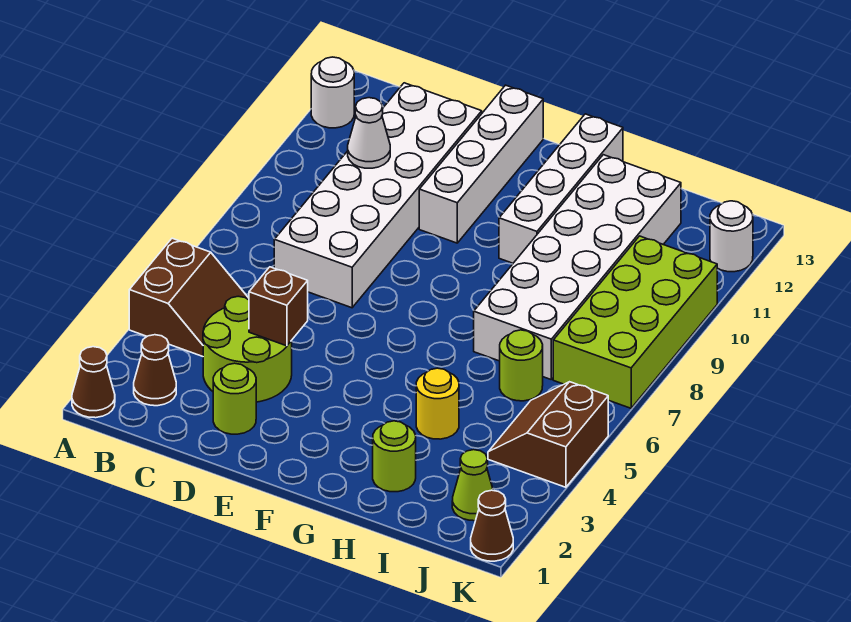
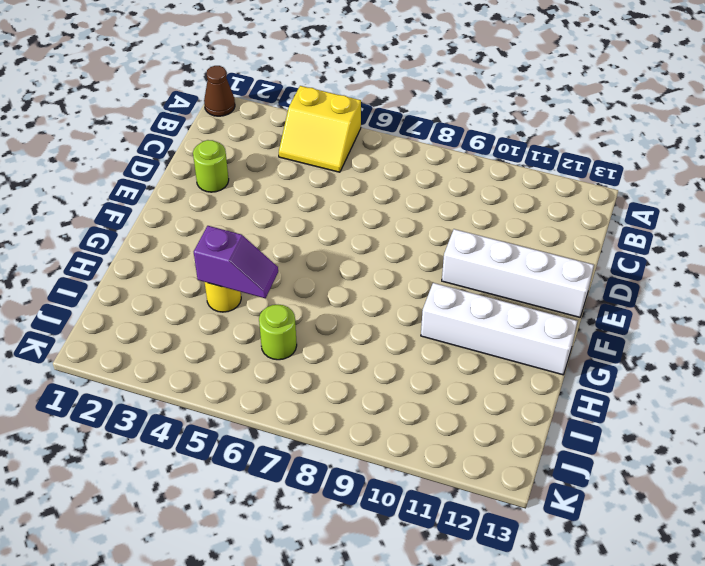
yellow 2x2 slope [279,86,361,172] -> brown 2x2 slope [129,238,249,356]
purple 1x2 slope [194,226,278,298] -> none
none -> white 1x1 round brick [311,57,354,128]
none -> brown 1x1 cone [134,335,176,406]
none -> lime 2x2 round brick [203,296,292,402]

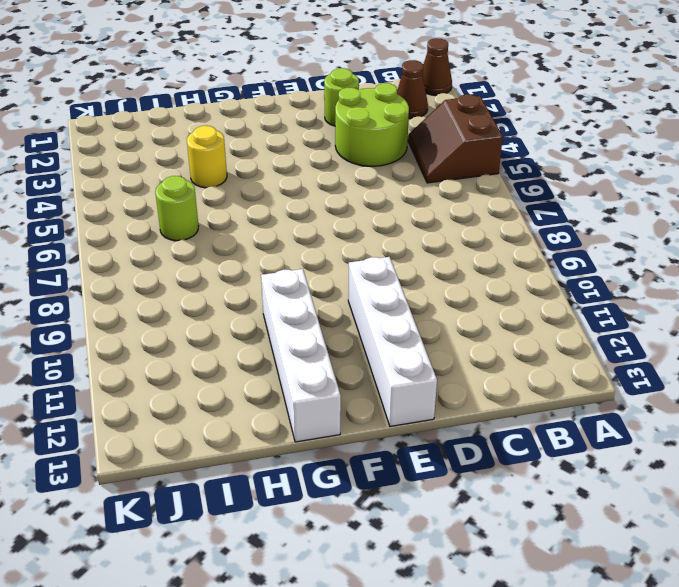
none -> white 1x1 round brick [311,57,354,128]
none -> white 2x6 brick [274,83,482,308]
none -> lime 1x1 round brick [373,421,416,492]

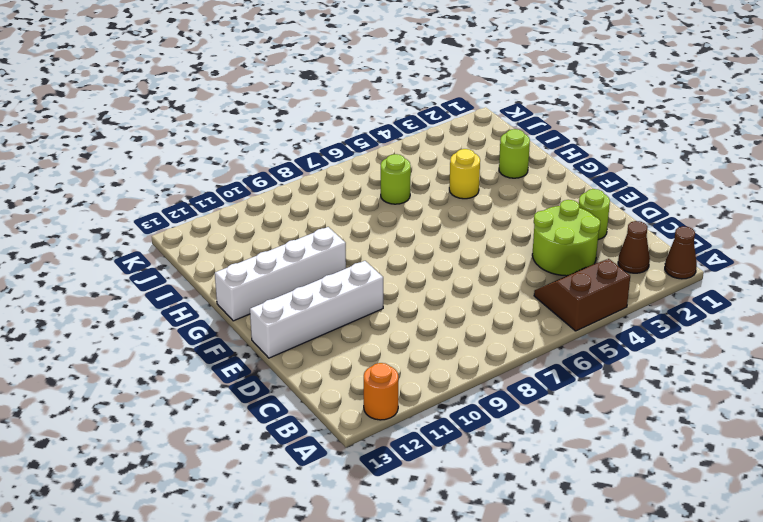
orange 1x1 round brick [364,363,398,420] -> white 1x1 round brick [311,57,354,128]
none -> white 2x6 brick [274,83,482,308]
none -> white 2x6 brick [474,155,681,379]
none -> lime 1x1 cone [452,450,493,521]

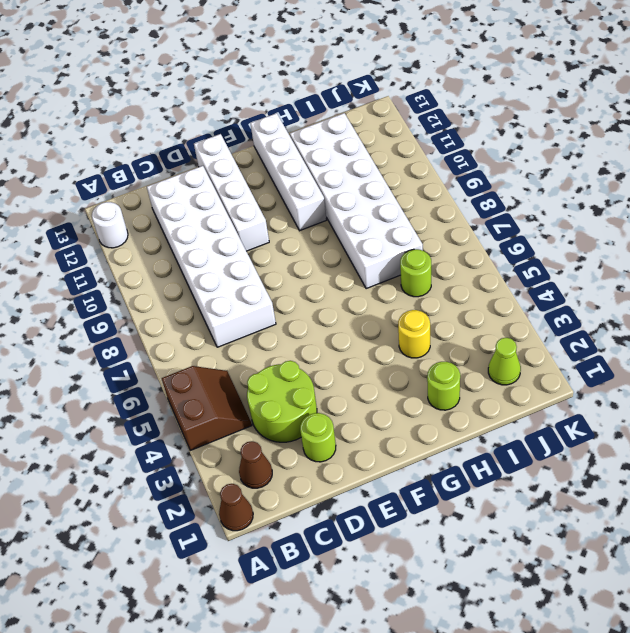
none -> brown 2x2 slope [488,382,608,487]
none -> lime 2x4 brick [553,236,717,408]
none -> brown 1x1 cone [471,490,513,561]

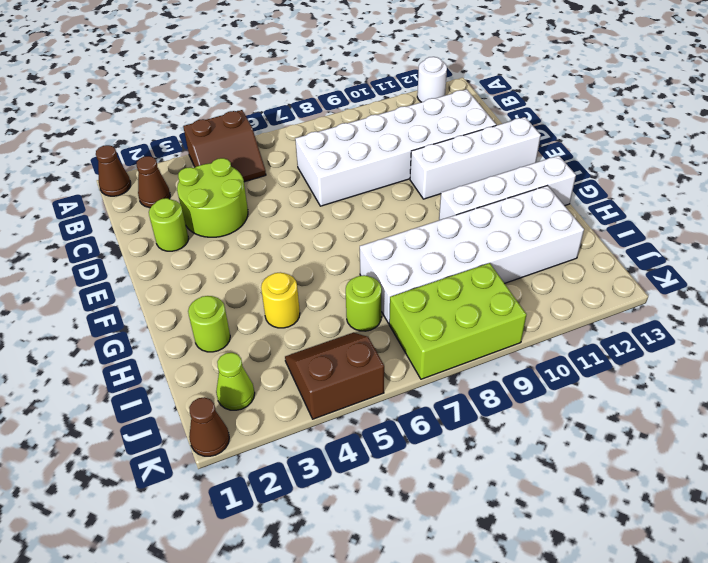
lime 2x3 brick [389,263,526,379] -> lime 2x4 brick [553,236,717,408]
none -> white 1x1 round brick [710,201,753,272]
none -> white 1x1 cone [348,98,390,168]
none -> brown 1x1 brick [249,267,308,346]

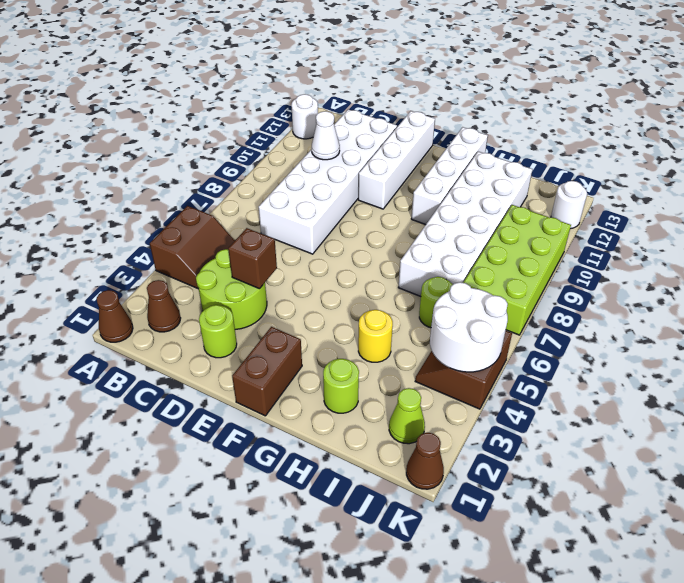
brown 1x2 brick [232,327,302,416] -> none
white 2x2 round brick [430,282,508,372] -> none

